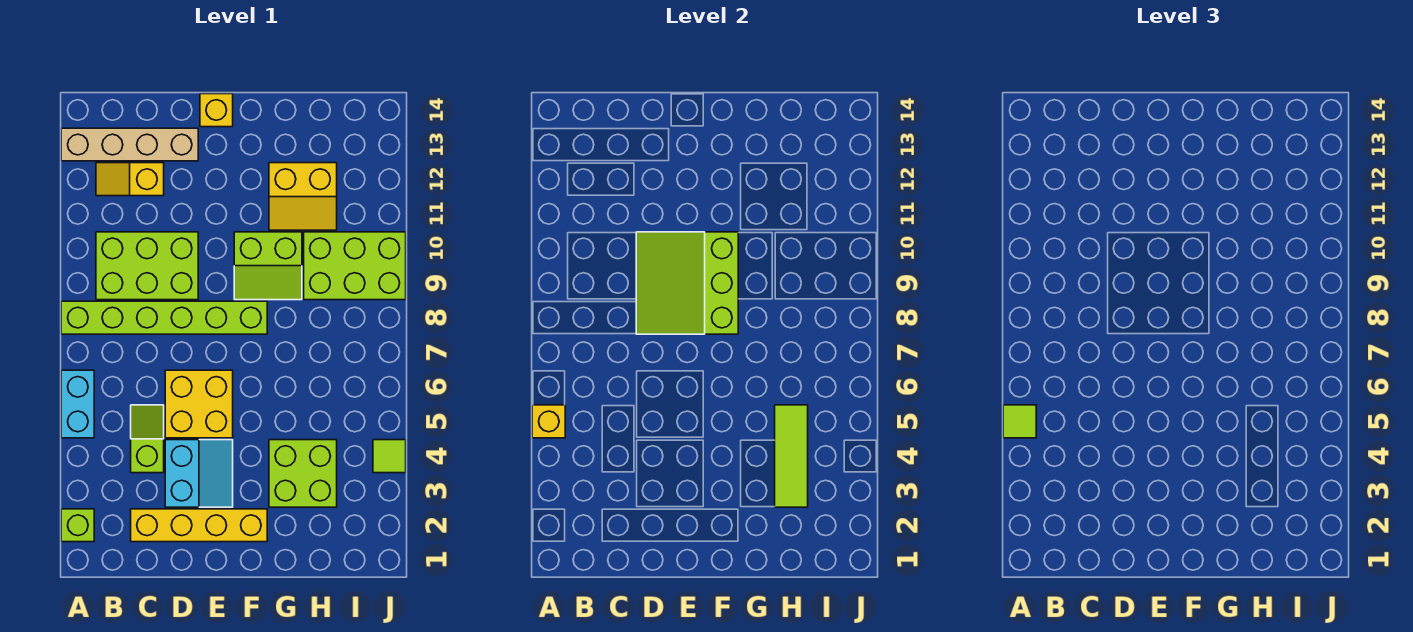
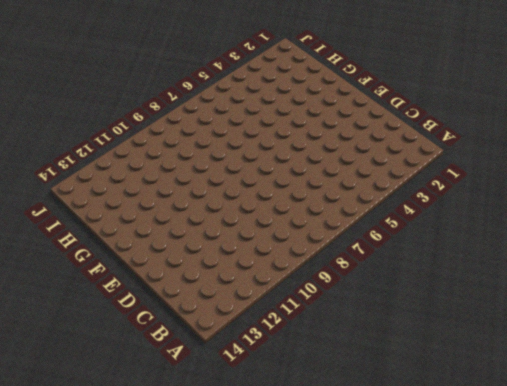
none -> lime 1x1 brick [61,509,94,542]
none -> cyan 1x2 brick [61,370,94,438]
none -> lime 1x6 brick [61,301,267,334]

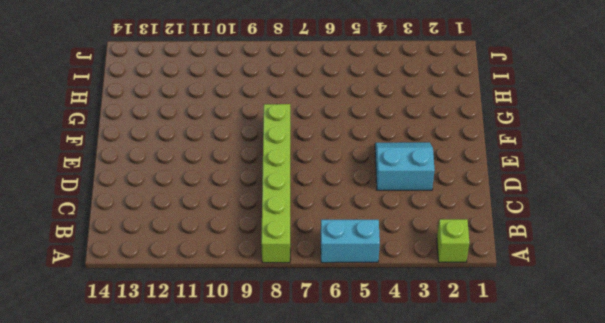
none -> tan 1x4 brick [61,128,198,161]
none -> lime 2x3 brick [96,232,198,300]
none -> yellow 1x2 slope [96,163,164,196]

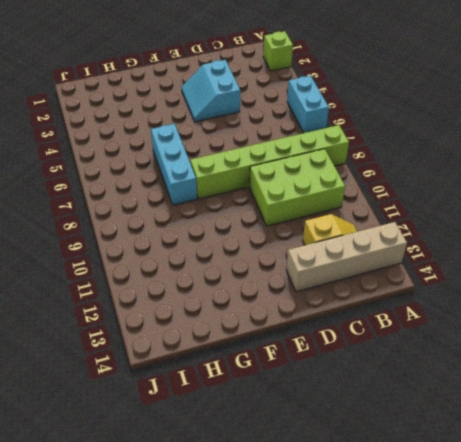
cyan 1x3 brick [151,124,197,205] -> none
none -> yellow 1x4 brick [131,509,267,542]
none -> lime 1x2 slope [131,405,164,473]
none -> yellow 2x2 brick [165,370,233,438]

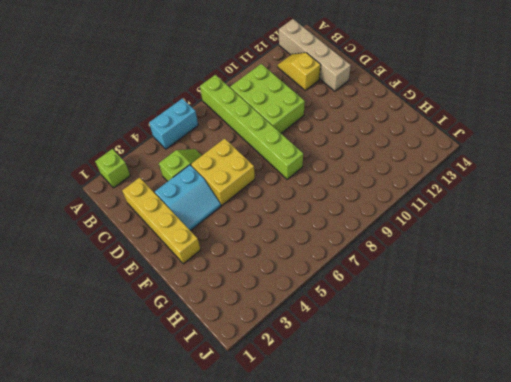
none -> yellow 1x1 brick [200,94,233,127]
none -> lime 2x2 slope [234,232,302,300]
none -> lime 2x2 brick [269,440,337,507]

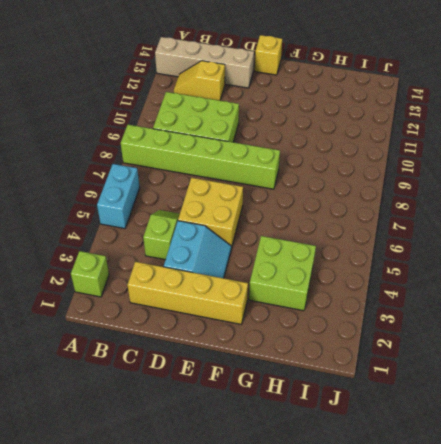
none -> lime 2x2 slope [234,232,302,300]
none -> yellow 2x2 slope [269,163,337,230]
none -> lime 2x3 brick [304,232,406,300]

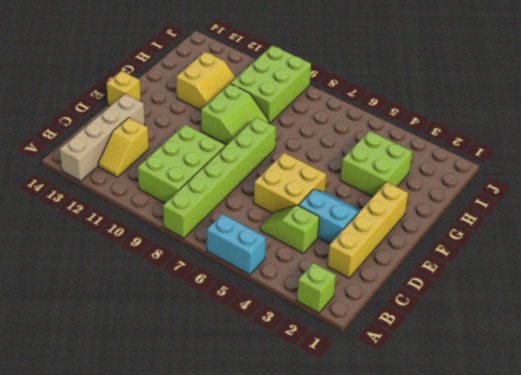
none -> lime 1x1 tile [373,440,406,473]
none -> yellow 1x1 brick [532,405,565,438]
none -> lime 3x3 slope [636,232,738,334]

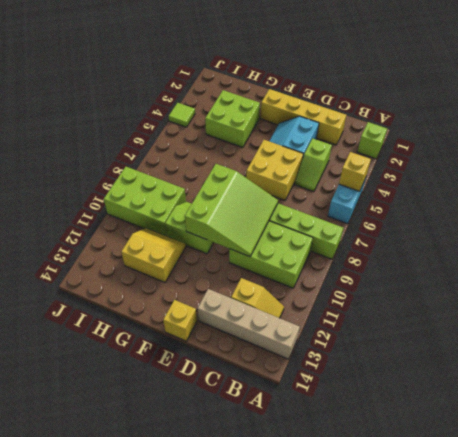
none -> lime 1x3 tile [775,405,808,507]
none -> lime 1x1 tile [1003,405,1036,438]

